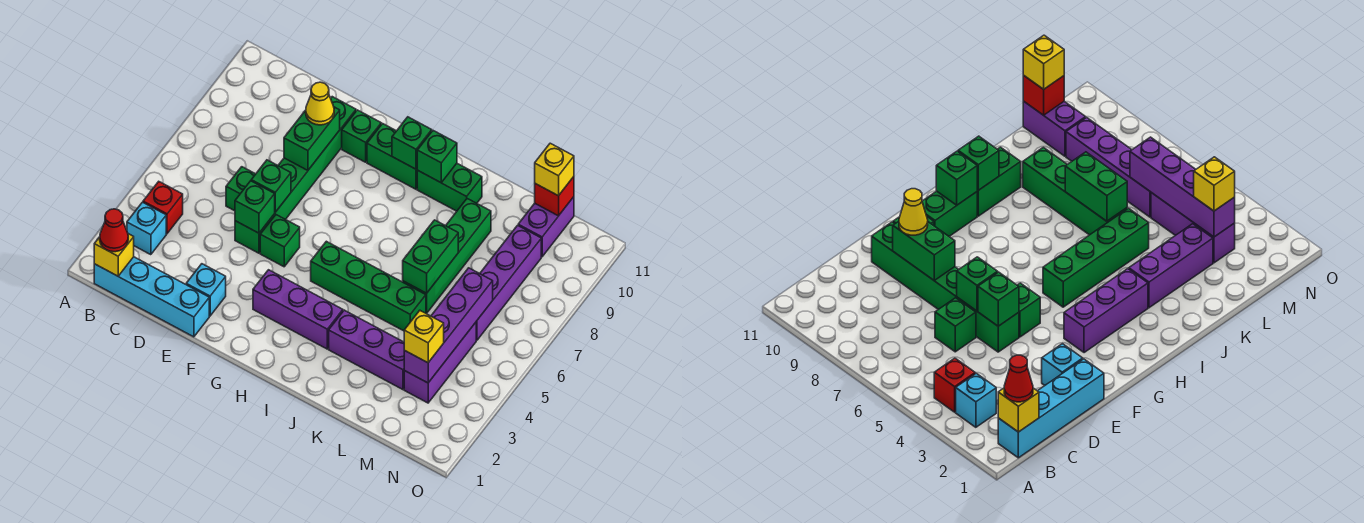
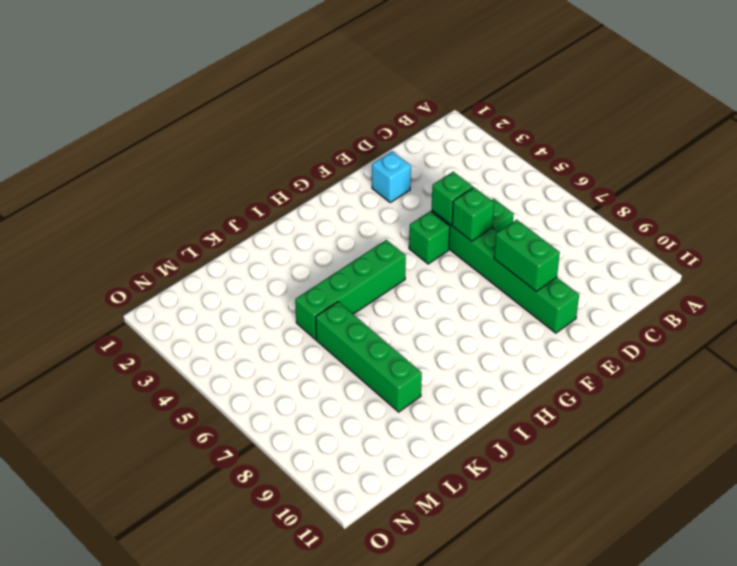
none -> cyan 1x4 brick [94,257,209,337]
none -> cyan 1x1 brick [127,202,166,255]
none -> red 1x1 brick [143,182,183,234]
none -> green 1x1 brick [342,110,381,162]

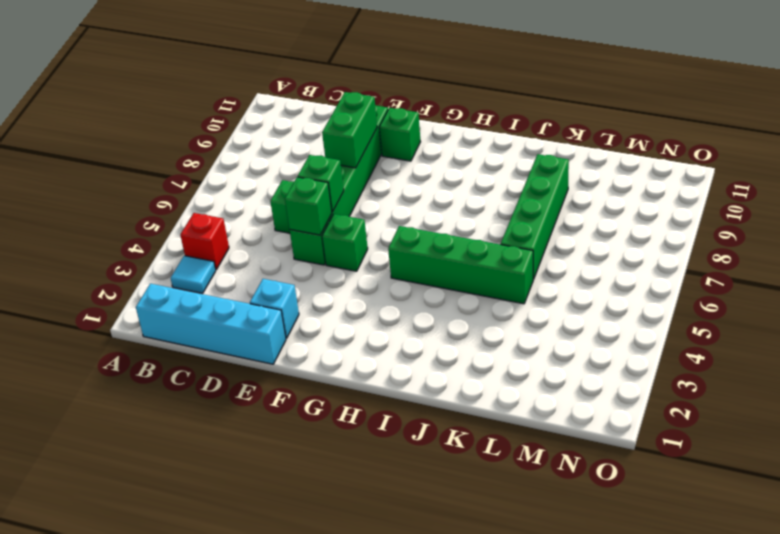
cyan 1x1 tile [171,256,216,293] -> cyan 1x1 brick [127,202,166,255]
none -> purple 1x3 brick [253,270,343,349]
none -> green 1x2 brick [367,124,417,189]
none -> green 1x2 brick [417,163,482,211]
none -> purple 1x3 brick [329,310,404,390]

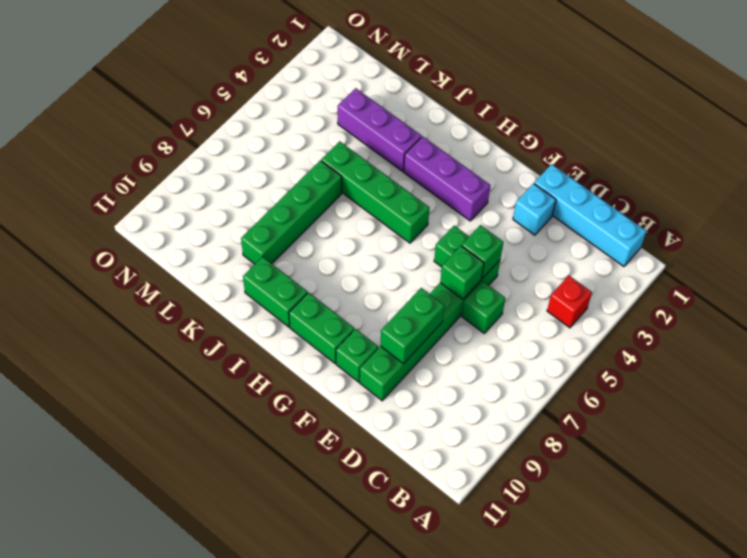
none -> cyan 1x1 brick [127,202,166,255]
none -> purple 1x3 brick [404,323,476,403]
none -> purple 1x4 brick [476,225,541,340]
none -> purple 1x2 brick [518,197,574,257]

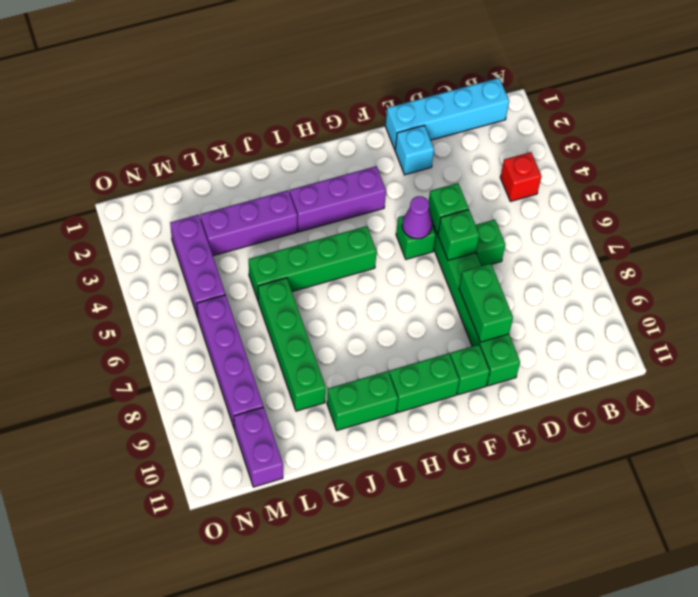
purple 1x1 cone [402,196,432,239] -> none
none -> cyan 1x1 brick [127,202,166,255]
none -> yellow 1x1 brick [94,234,134,276]
none -> green 1x1 brick [392,117,432,169]
none -> green 1x1 brick [417,131,457,183]

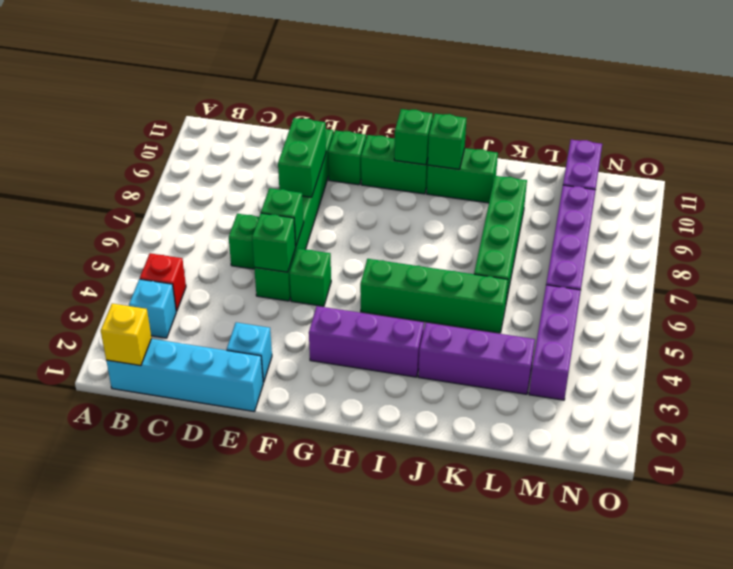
none -> green 1x2 brick [403,220,458,293]
none -> purple 1x4 brick [404,268,493,383]
none -> red 1x1 brick [535,177,574,216]
none -> red 1x1 cone [100,209,128,252]

